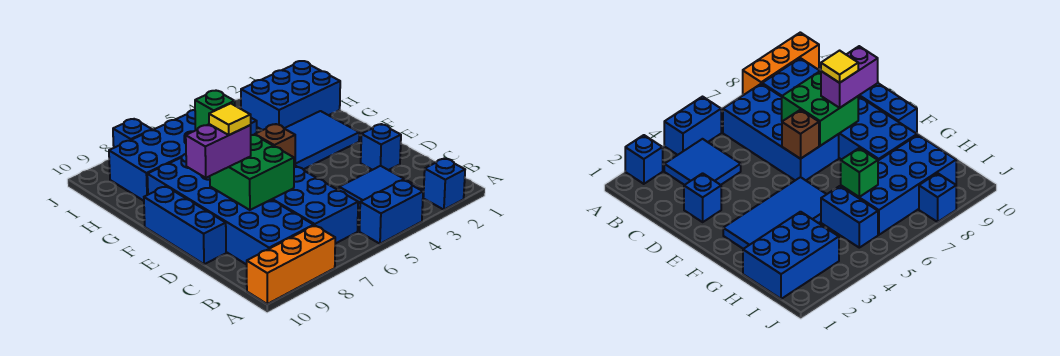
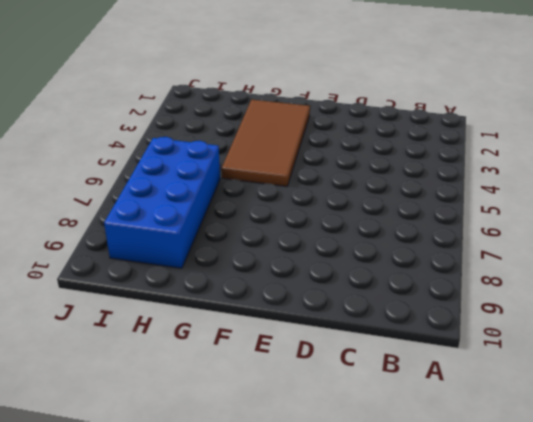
brown 2x4 tile [222,100,310,186] -> blue 2x4 tile [284,111,359,169]
none -> blue 1x1 brick [423,158,465,210]
none -> blue 1x2 brick [360,180,423,244]
none -> orange 1x3 brick [247,225,335,304]

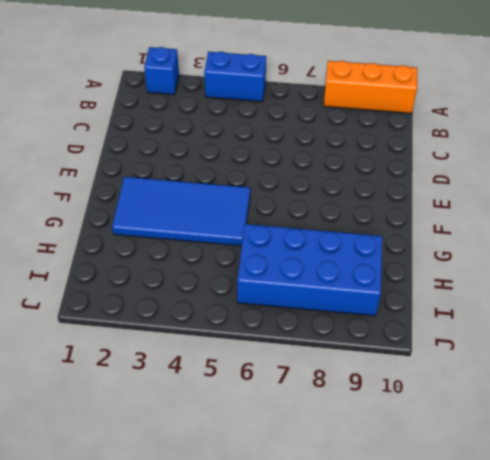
none -> blue 2x2 tile [339,166,422,208]
none -> blue 2x4 brick [272,166,358,244]
none -> blue 2x6 brick [147,154,314,265]

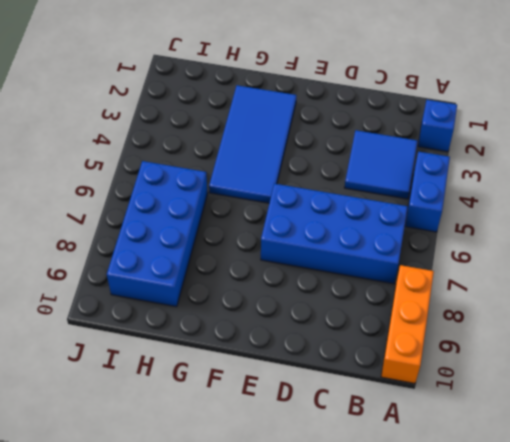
none -> blue 2x6 brick [147,154,314,265]
none -> blue 1x1 brick [361,124,401,170]
none -> blue 1x3 brick [144,186,226,264]

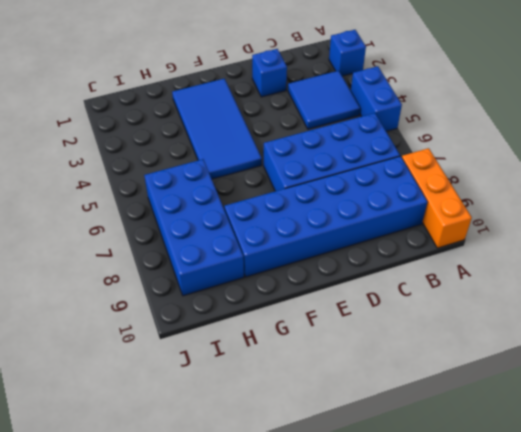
none -> blue 1x3 brick [144,186,226,264]
none -> blue 2x3 brick [241,61,340,130]
none -> blue 1x2 brick [821,186,878,248]

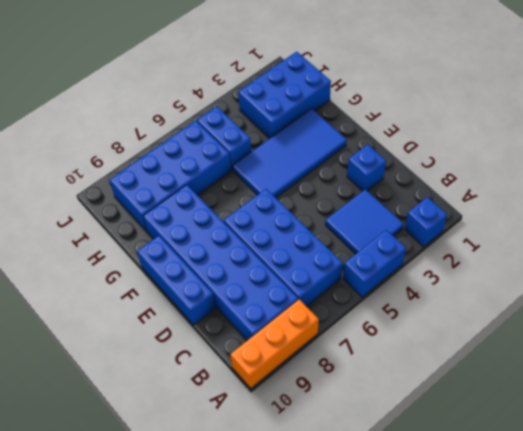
none -> blue 1x1 brick [113,119,152,148]
none -> green 2x2 brick [210,135,294,210]
none -> brown 1x1 brick [255,124,295,166]

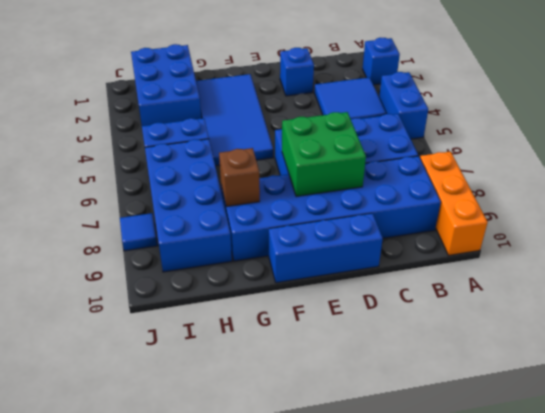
brown 1x1 brick [219,148,260,207] -> brown 1x1 brick moved to [255,124,295,166]
blue 1x1 tile [120,213,157,251] -> blue 1x1 brick [113,119,152,148]
none -> green 1x1 brick [195,91,235,130]
none -> purple 1x2 brick [186,124,251,178]
none -> yellow 1x1 tile [209,104,251,135]

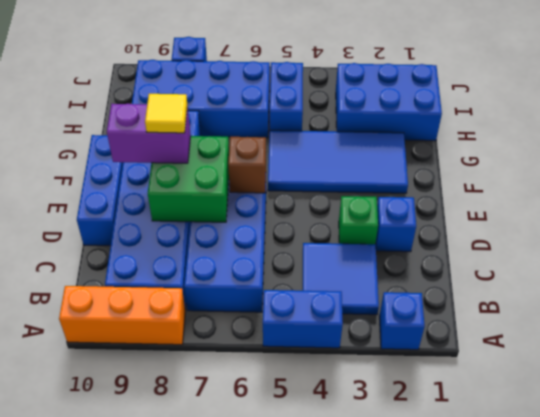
green 1x1 brick [339,196,378,244] -> green 1x1 brick moved to [195,91,235,130]

